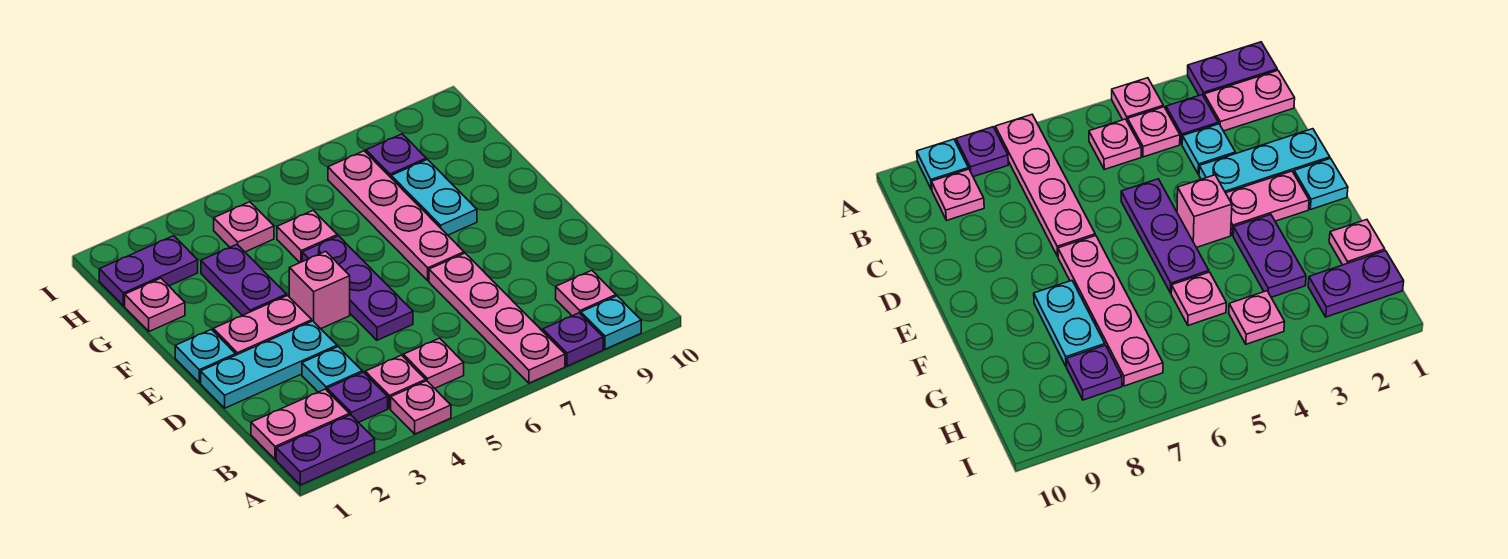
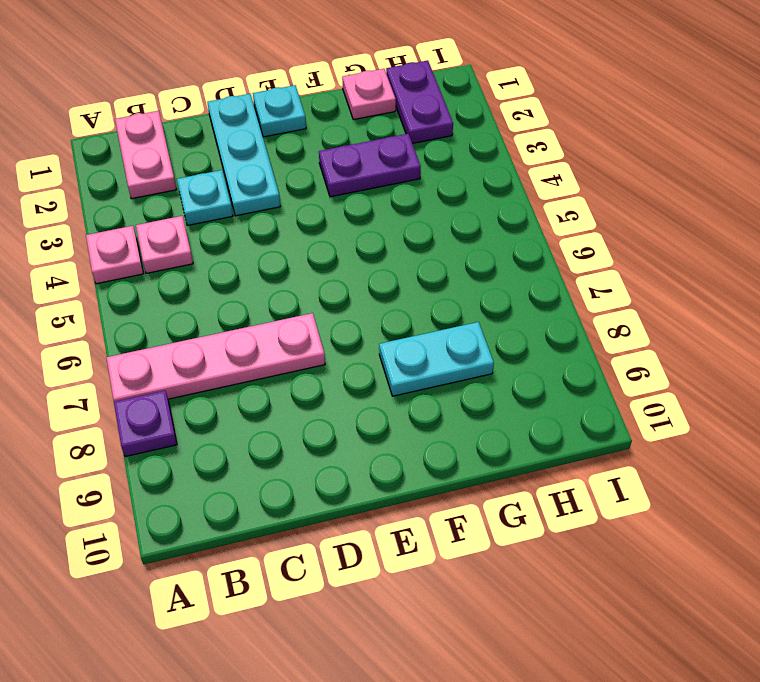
none -> purple 1x2 plate [276,415,375,485]
none -> cyan 1x1 plate [581,296,641,349]
none -> purple 1x1 plate [327,372,388,422]

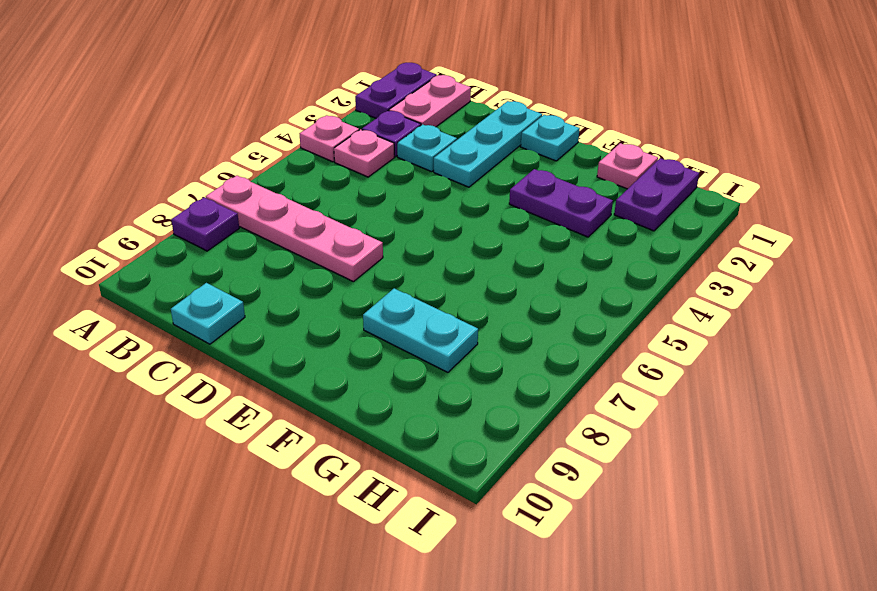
cyan 1x1 plate [171,283,245,344] -> cyan 1x1 plate moved to [581,296,641,349]
none -> pink 1x1 plate [403,338,464,388]
none -> pink 1x1 plate [556,270,616,316]
none -> purple 1x3 plate [302,236,413,340]

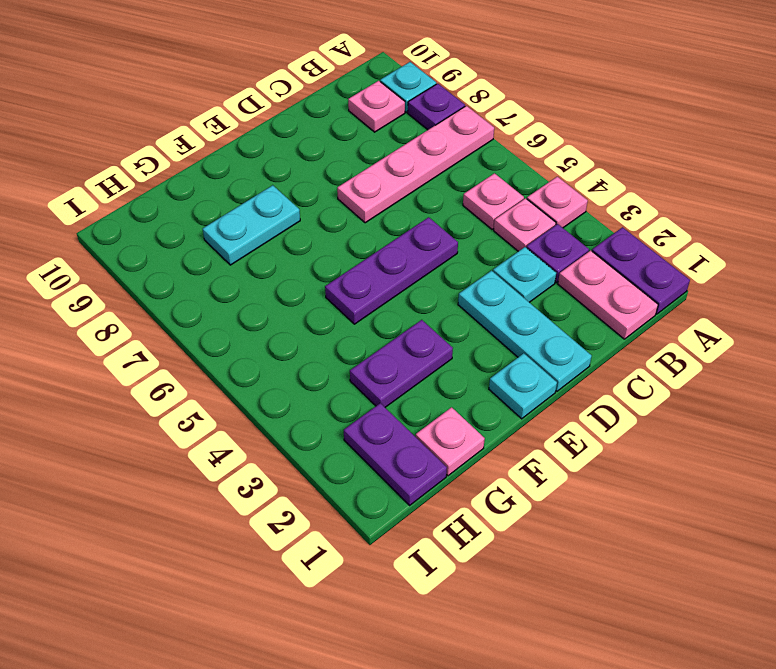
none -> pink 1x2 plate [213,296,312,355]
none -> pink 1x1 brick [289,251,350,329]
none -> pink 1x4 plate [328,151,464,281]

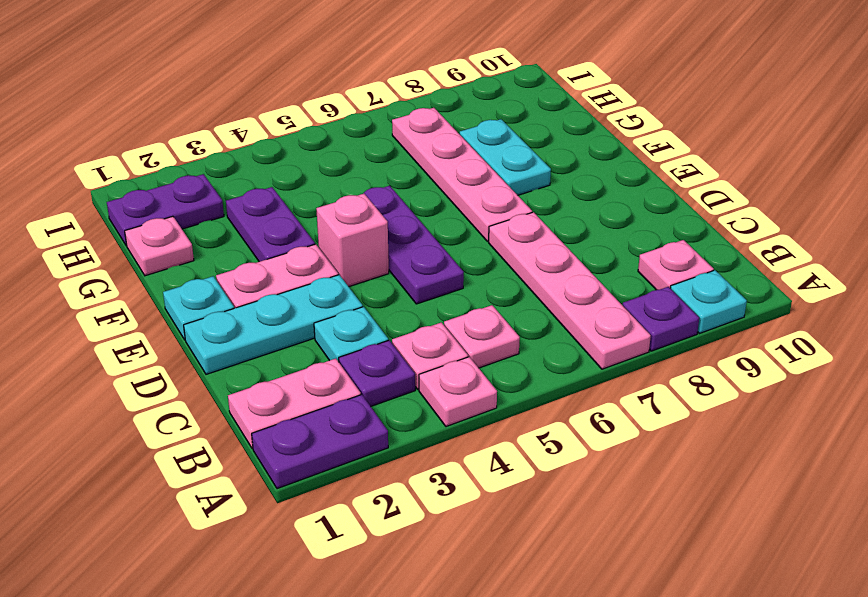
none -> pink 1x1 plate [277,210,337,263]
none -> pink 1x1 plate [214,202,274,252]
none -> purple 1x1 plate [366,134,426,177]

